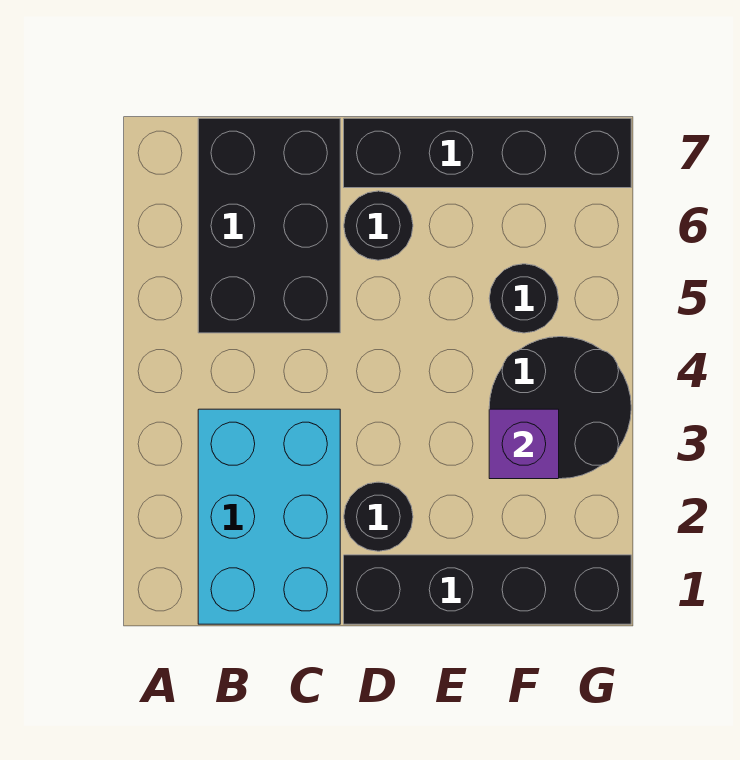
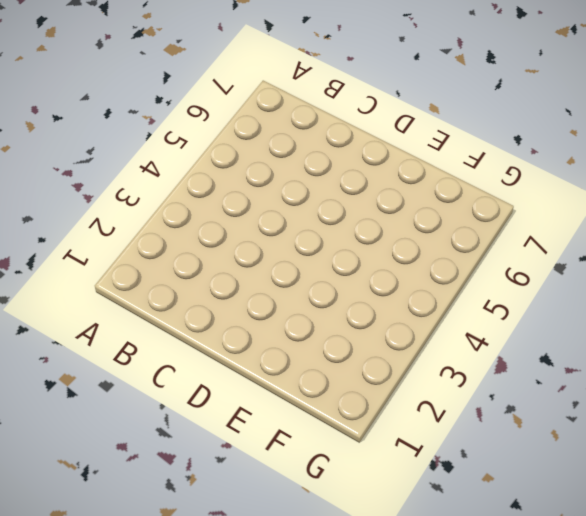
none -> cyan 2x3 brick [198,409,340,624]
none -> black 2x3 brick [198,118,340,333]

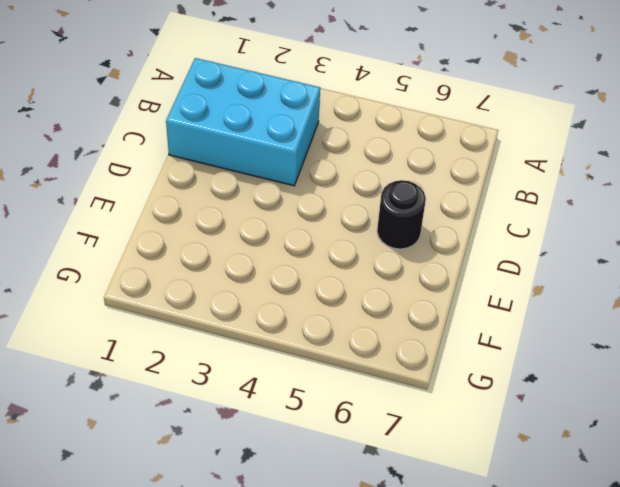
none -> black 2x3 brick [198,118,340,333]
none -> black 1x4 brick [344,555,631,624]

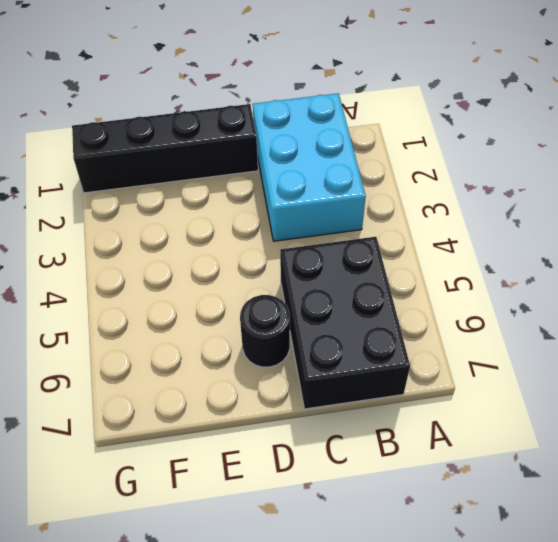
none -> black 1x1 round brick [344,482,413,551]
none -> black 1x4 brick [344,118,631,188]

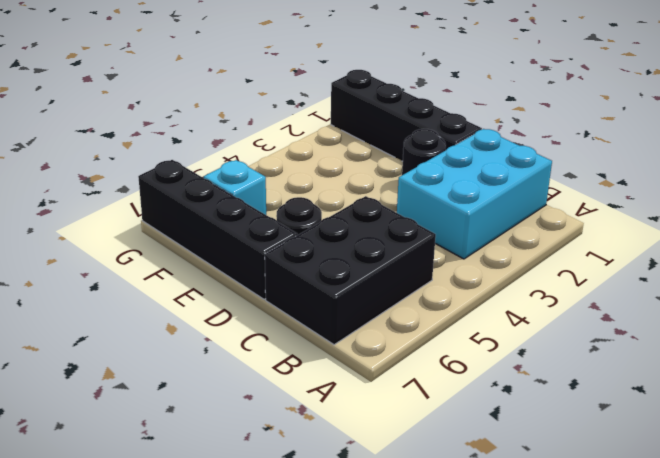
cyan 1x1 brick [204,160,266,215] -> none
none -> black 2x2 round brick [489,337,631,479]
none -> black 1x1 round brick [489,264,559,333]

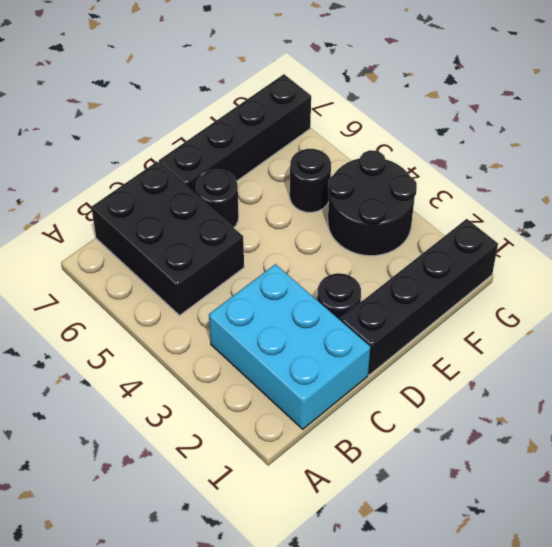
none -> purple 1x1 brick [489,409,559,479]

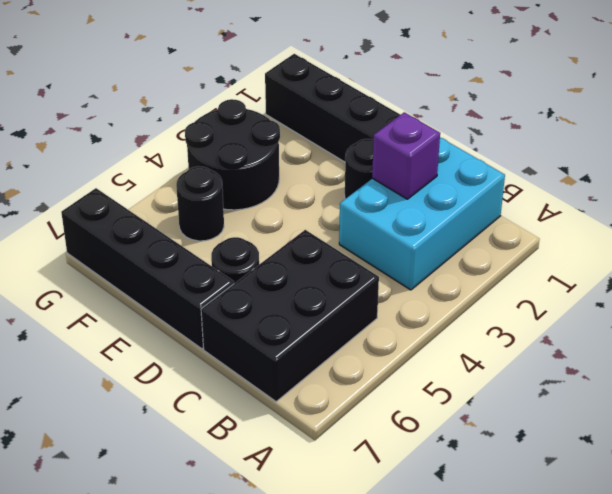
purple 1x1 brick [372,112,440,199] -> purple 1x1 brick moved to [489,409,559,479]

